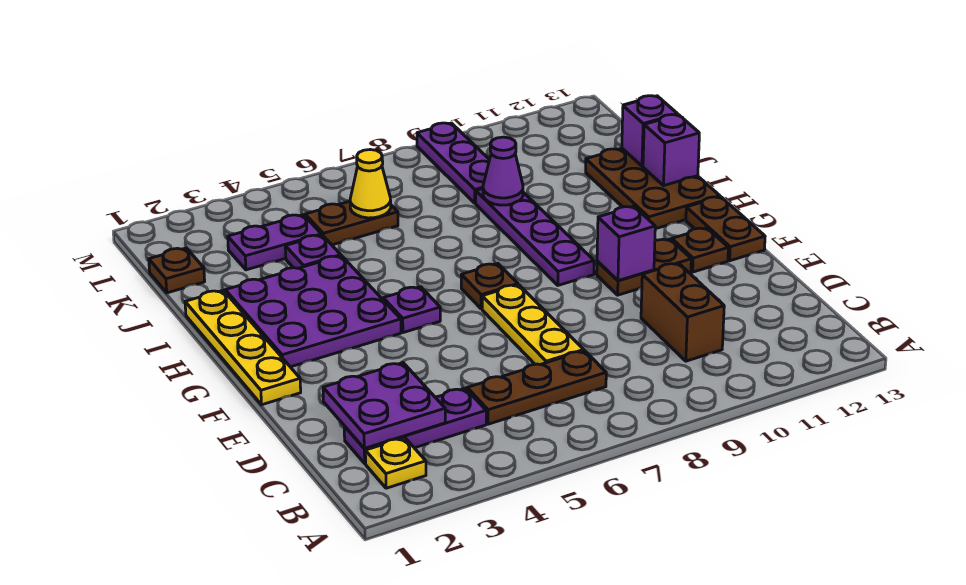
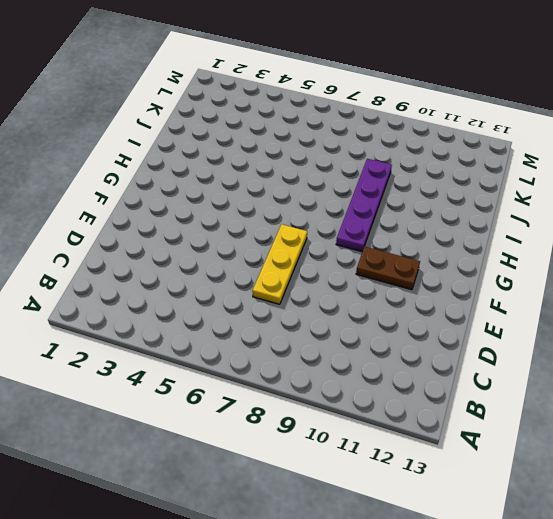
none -> yellow 1x1 plate [365,438,426,488]
none -> purple 1x3 plate [344,388,486,463]
none -> brown 1x3 plate [467,351,606,424]

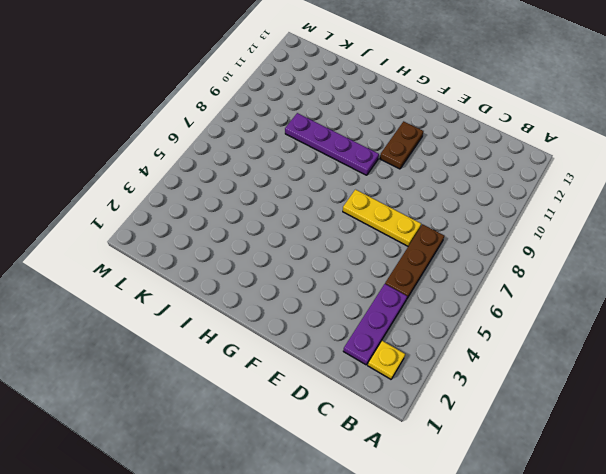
none -> brown 1x2 brick [641,263,724,361]
none -> yellow 1x4 plate [185,290,301,405]
none -> brown 1x1 plate [672,228,728,272]

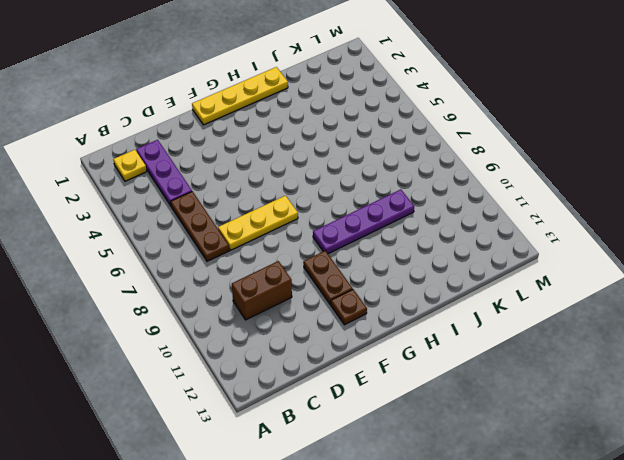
none -> brown 1x2 plate [686,197,765,261]
none -> purple 3x3 plate [225,256,401,367]
none -> purple 1x1 plate [383,287,440,333]

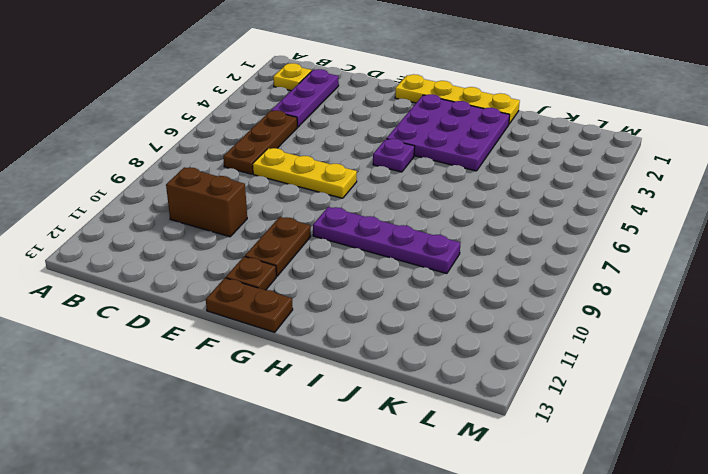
none -> brown 1x1 plate [461,264,518,309]
none -> brown 2x3 plate [586,148,720,229]
none -> purple 1x1 plate [285,235,341,268]

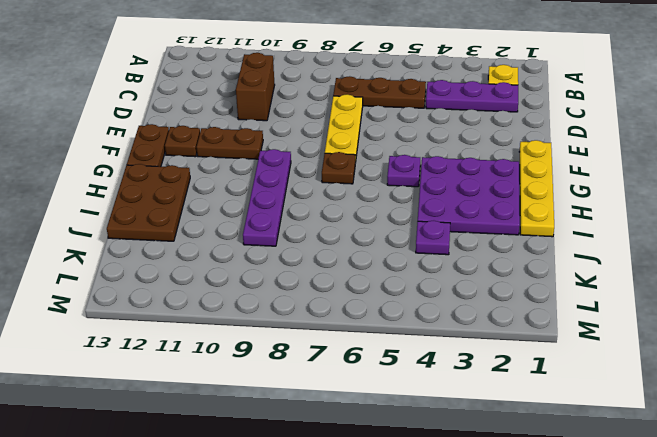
none -> brown 1x1 plate [149,248,205,293]
none -> purple 1x2 plate [228,215,321,270]
none -> brown 1x2 plate [305,201,398,245]

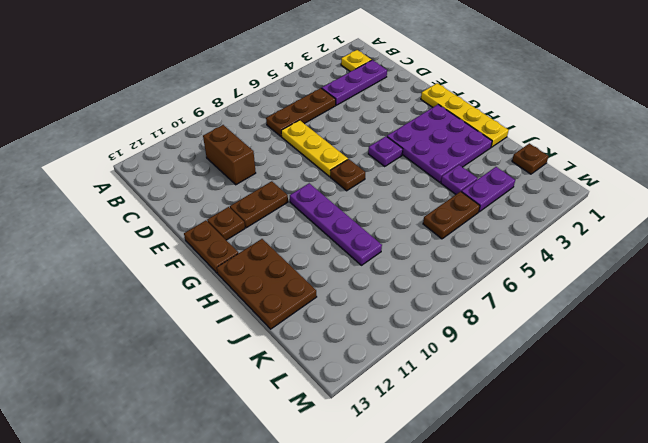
none -> purple 1x3 plate [417,123,489,203]
none -> purple 2x2 plate [323,363,445,448]
none -> purple 1x1 brick [597,206,655,281]

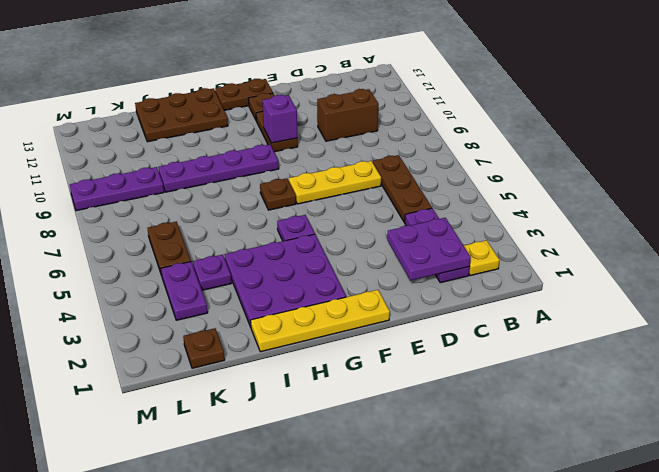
none -> purple 1x1 brick [643,115,699,186]
none -> purple 1x1 cone [483,137,523,205]
none -> purple 1x1 brick [622,96,678,166]

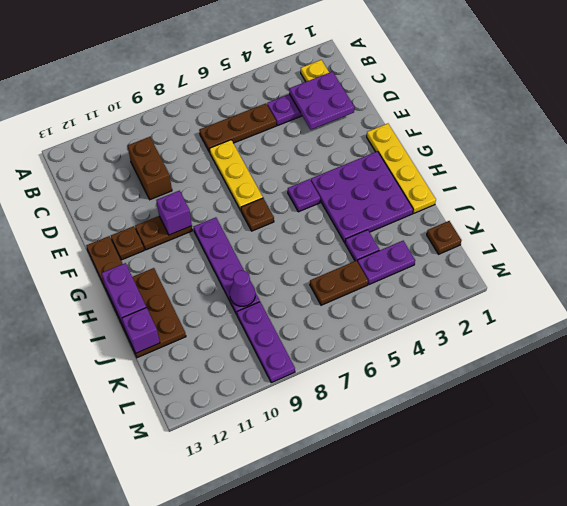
purple 1x2 brick [101,263,146,329] -> purple 1x1 brick [643,115,699,186]
none -> yellow 1x1 cone [350,150,391,218]

